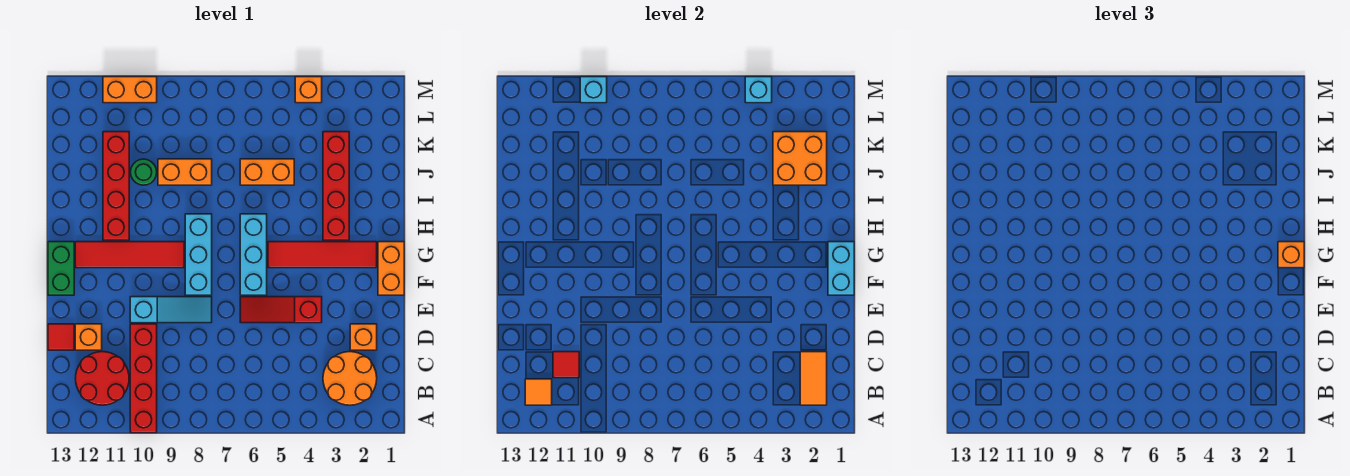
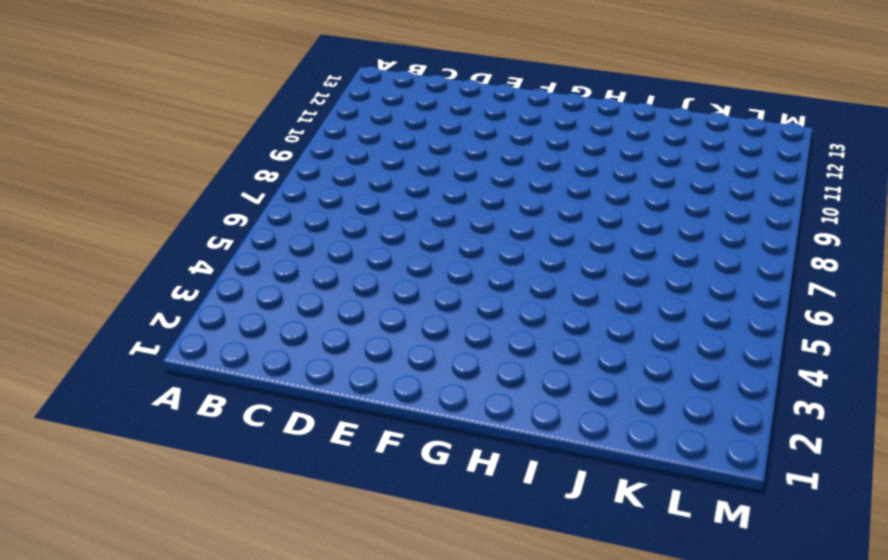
none -> red 1x4 brick [130,324,157,433]
none -> orange 2x2 round brick [323,352,377,405]
none -> red 2x2 round brick [76,352,129,405]

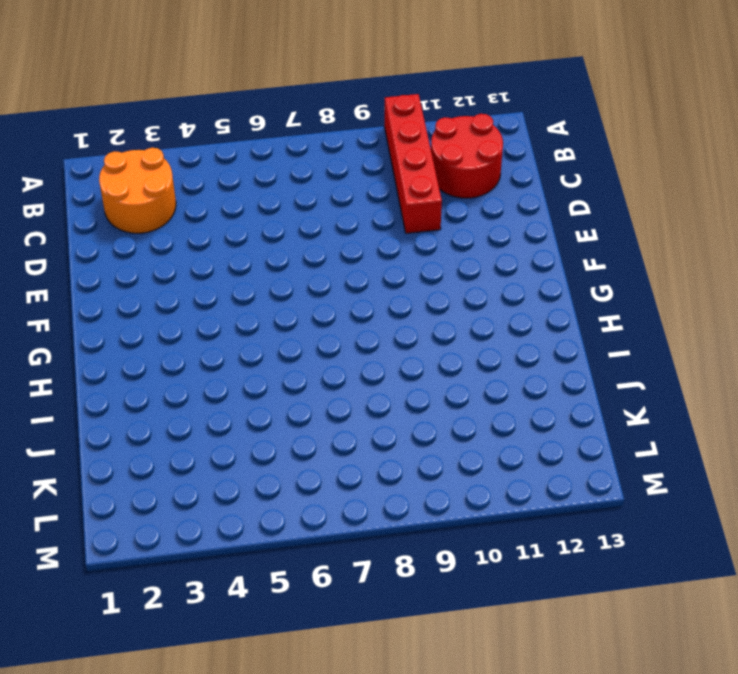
none -> orange 1x1 brick [350,324,377,350]
none -> orange 1x1 brick [75,324,102,350]
none -> red 1x1 tile [48,324,74,350]

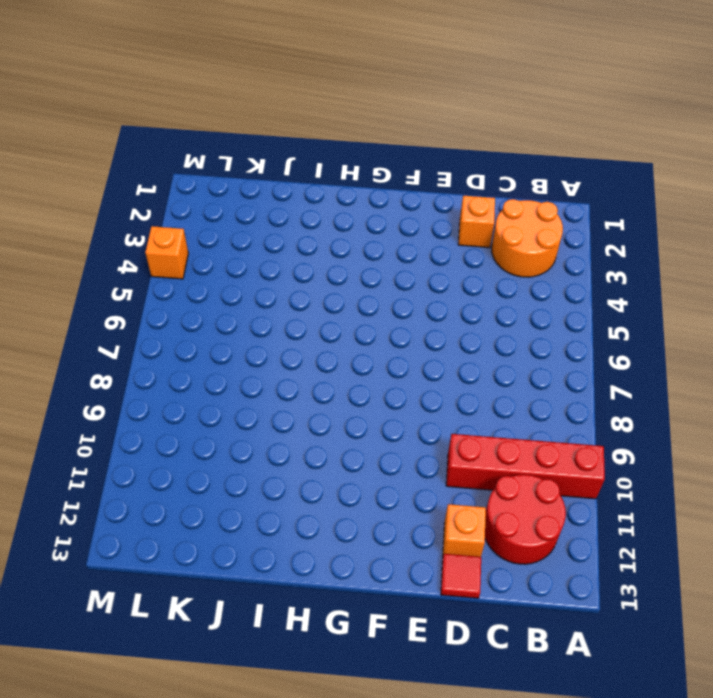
none -> red 1x3 slope [240,297,322,323]
none -> cyan 1x3 slope [130,297,212,323]
none -> orange 1x2 brick [378,242,404,295]

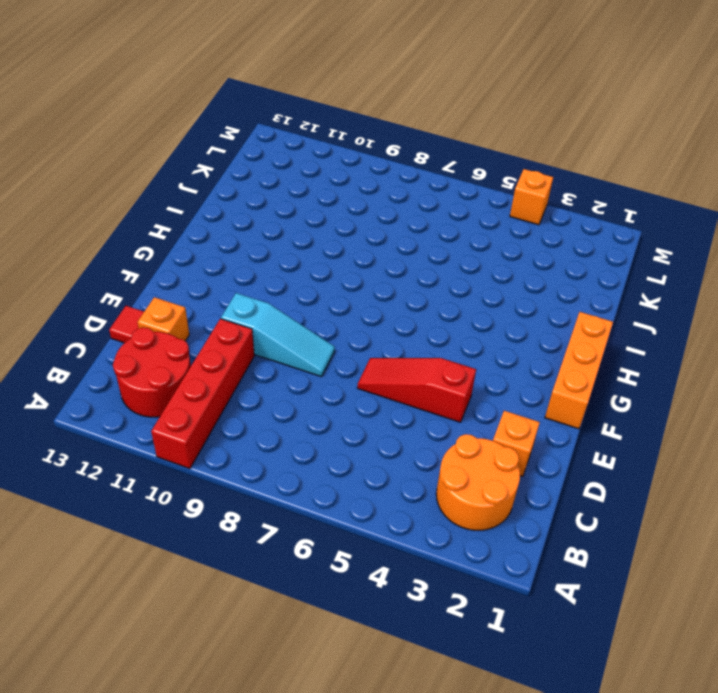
orange 1x3 brick [545,312,613,429] -> orange 1x2 brick [378,242,404,295]
none -> cyan 1x3 brick [240,214,267,295]
none -> cyan 1x3 brick [185,214,212,295]
none -> green 1x2 brick [48,242,74,295]

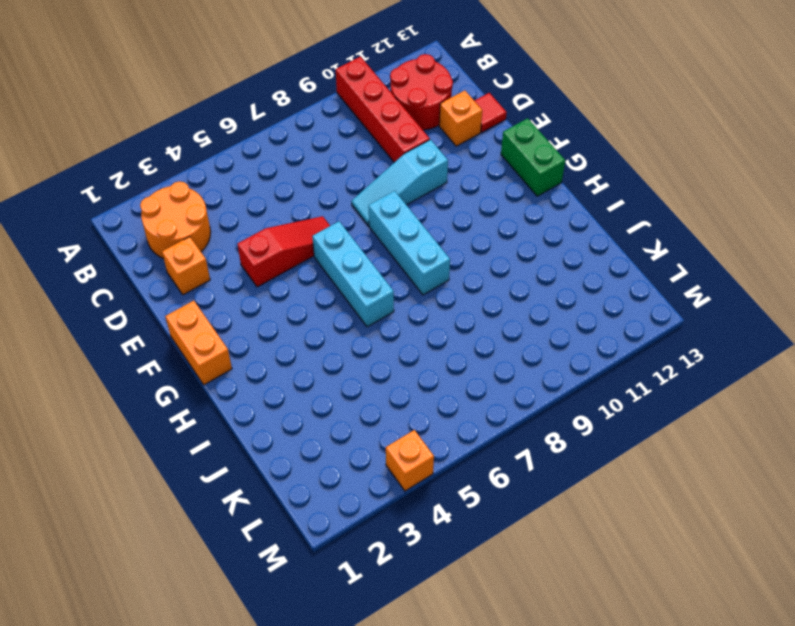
none -> red 1x4 tile [268,242,377,268]
none -> red 1x4 tile [75,242,184,268]
none -> red 1x4 brick [323,132,349,240]

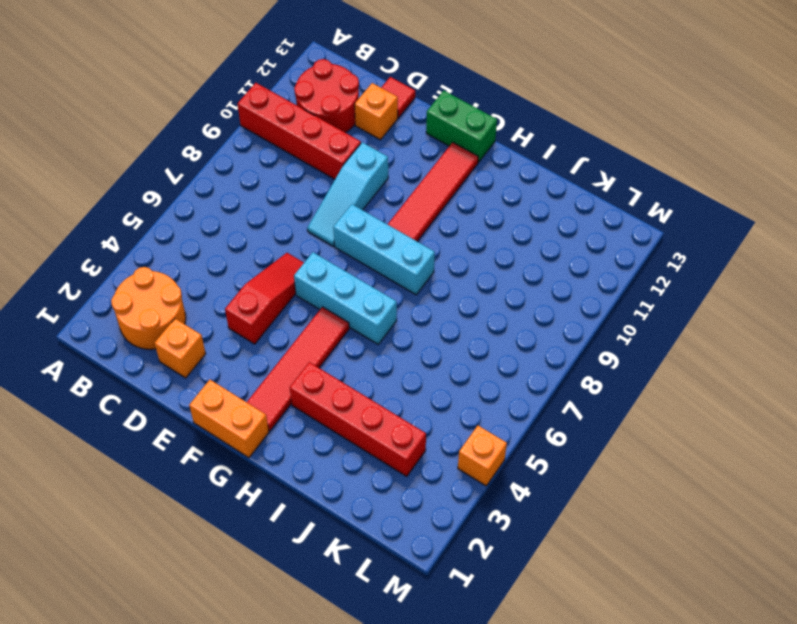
none -> red 1x4 brick [103,132,129,240]
none -> orange 1x2 brick [240,159,294,185]
none -> orange 1x2 brick [158,159,212,185]

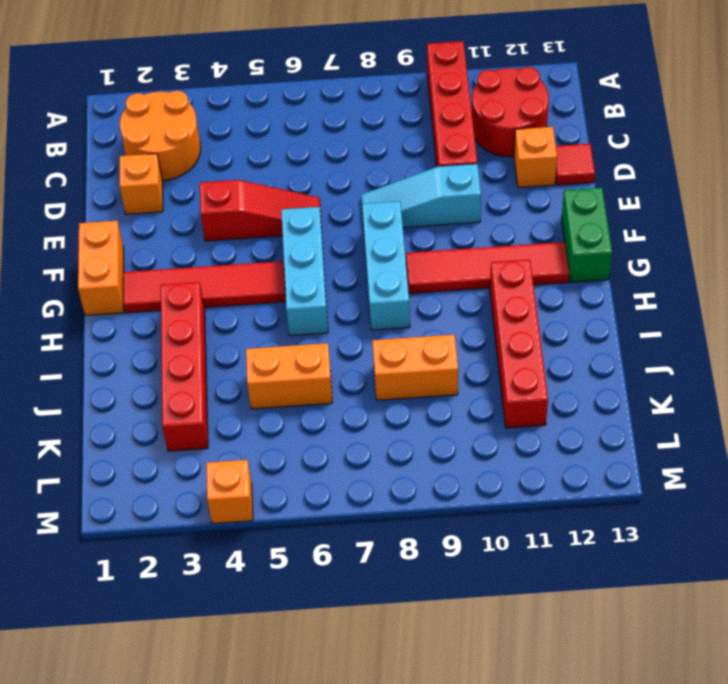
none -> green 1x1 round brick [131,159,157,185]
none -> orange 1x2 brick [103,77,157,103]
none -> orange 1x2 tile [800,352,827,405]

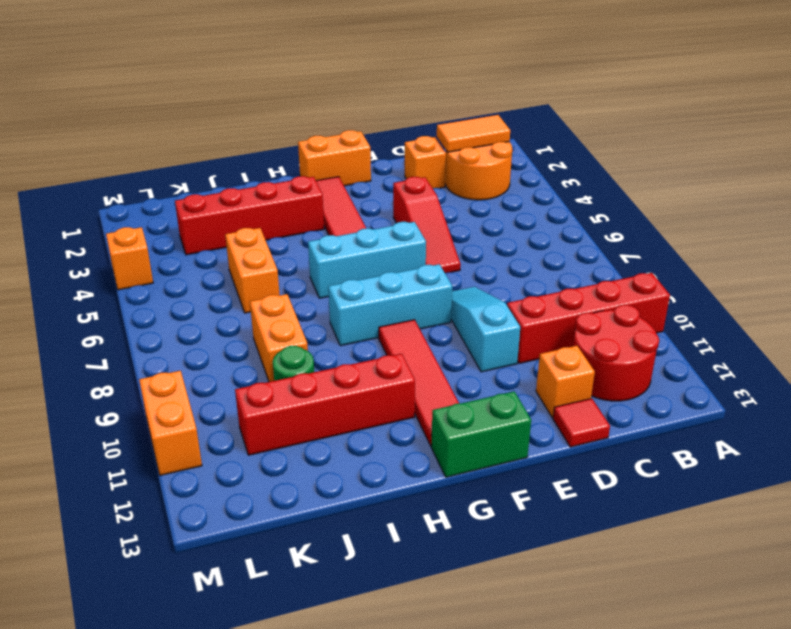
none -> orange 1x1 tile [525,379,552,405]
none -> red 1x1 tile [553,352,579,378]
none -> cyan 1x2 brick [828,242,854,295]

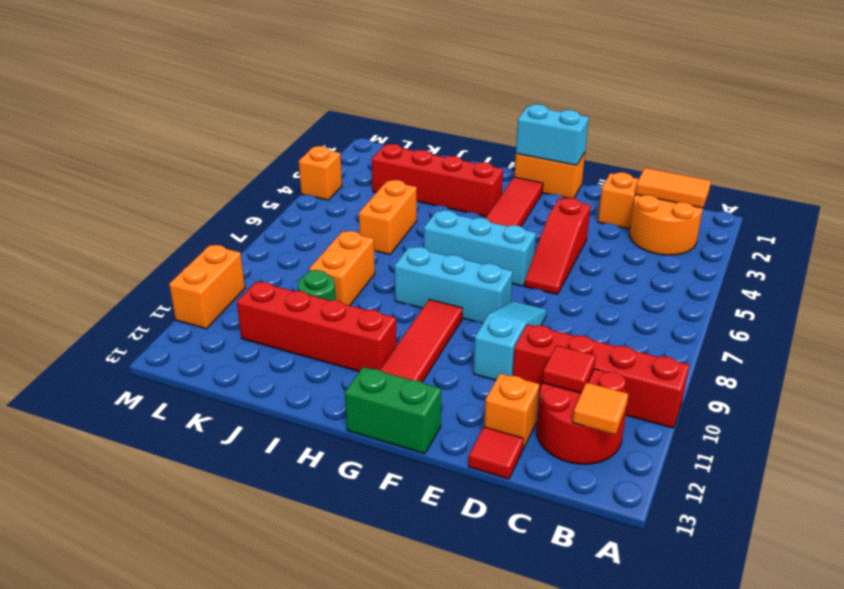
none -> orange 2x2 brick [773,132,827,185]
none -> cyan 1x1 brick [745,77,772,103]
none -> cyan 1x1 brick [580,77,607,103]

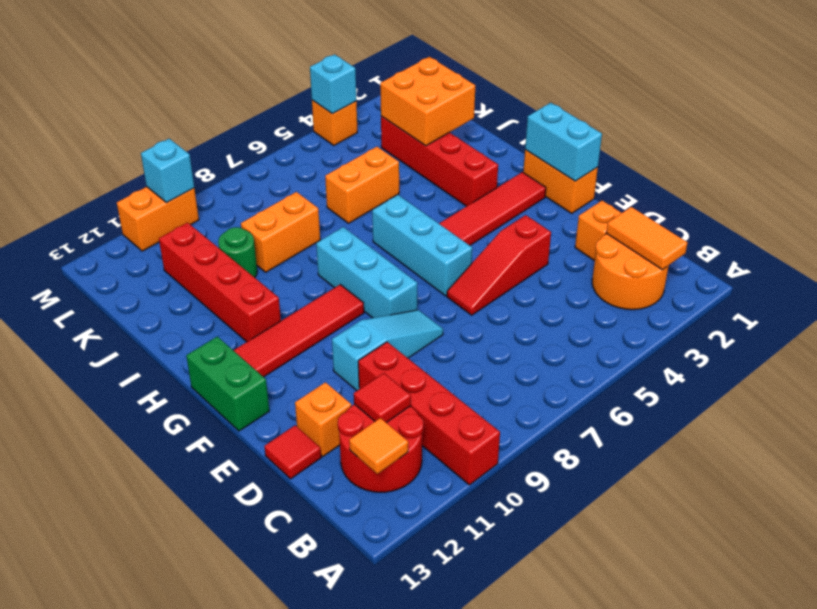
none -> orange 1x1 brick [1278,242,1304,268]

